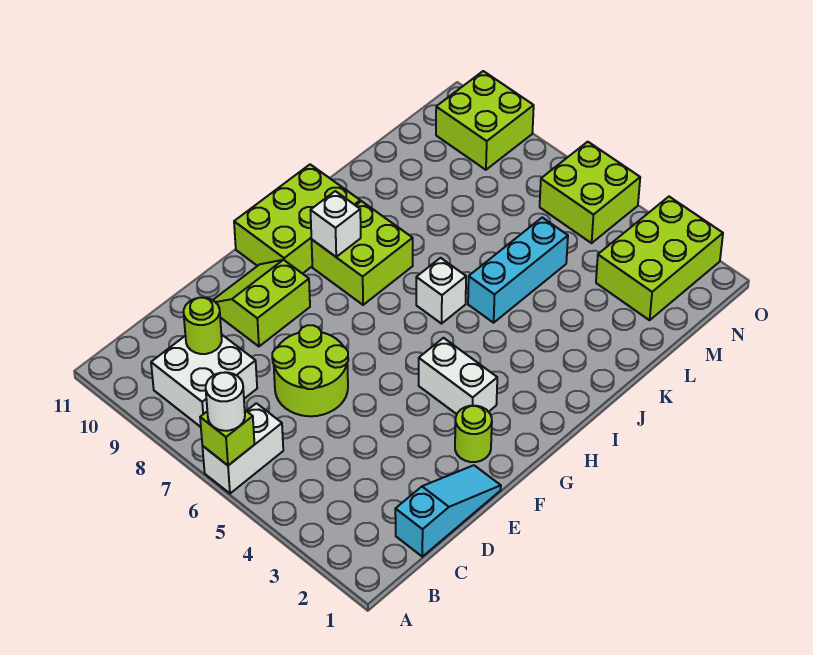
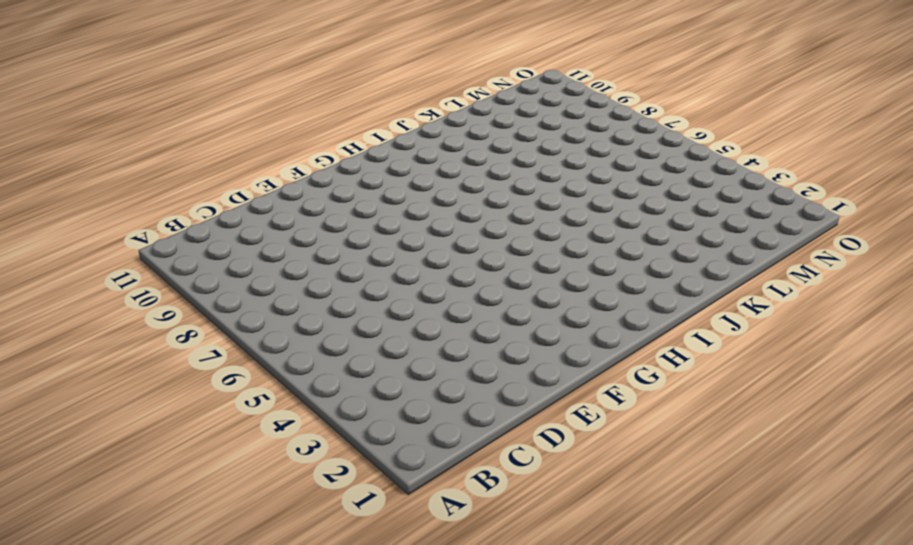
none -> white 1x2 brick [202,403,283,493]
none -> white 2x2 brick [151,334,257,427]
none -> cyan 1x3 slope [395,465,501,557]

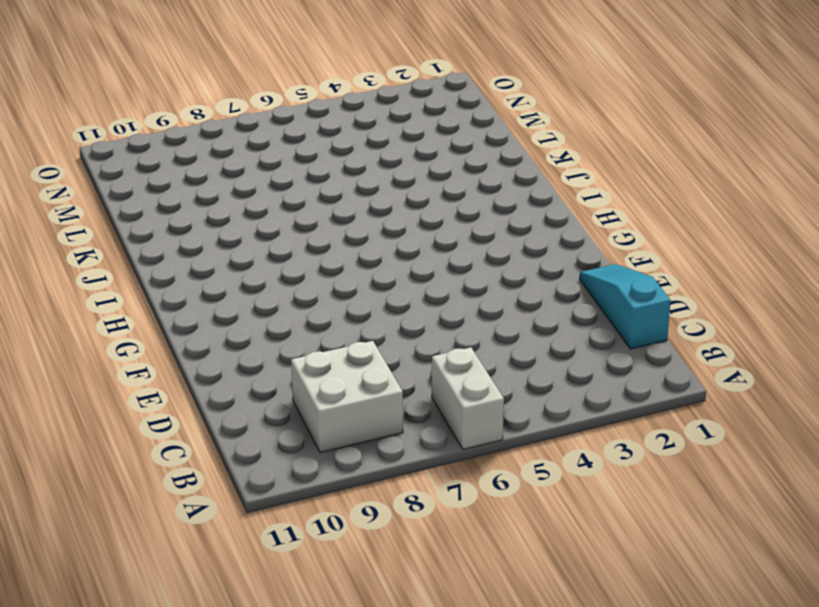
none -> lime 2x2 round brick [272,325,348,416]
none -> lime 2x2 slope [213,260,310,346]
none -> lime 1x1 round brick [455,406,492,462]

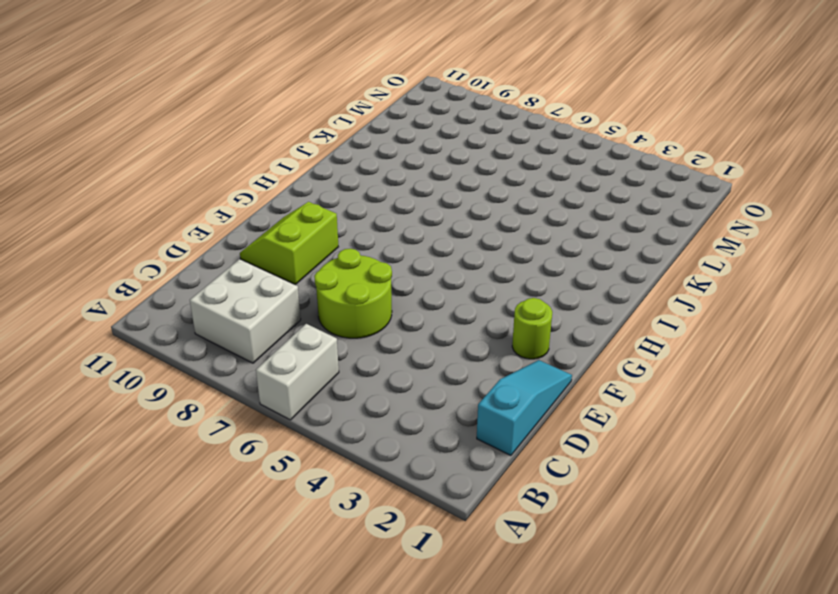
none -> white 1x2 brick [419,338,497,414]
none -> lime 2x3 brick [234,164,360,274]
none -> lime 2x2 brick [312,201,413,305]

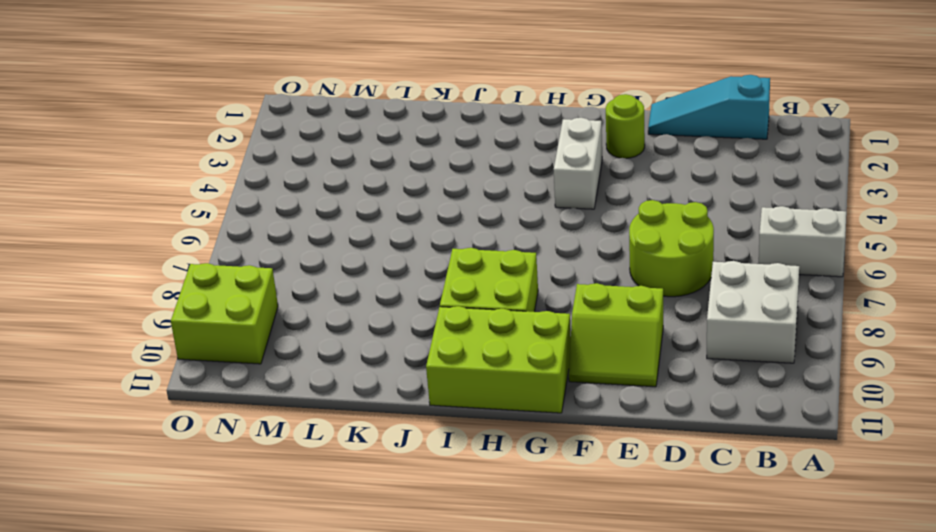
none -> white 1x1 brick [416,258,466,324]
none -> cyan 1x3 brick [468,218,568,323]
none -> lime 2x3 brick [596,197,723,320]

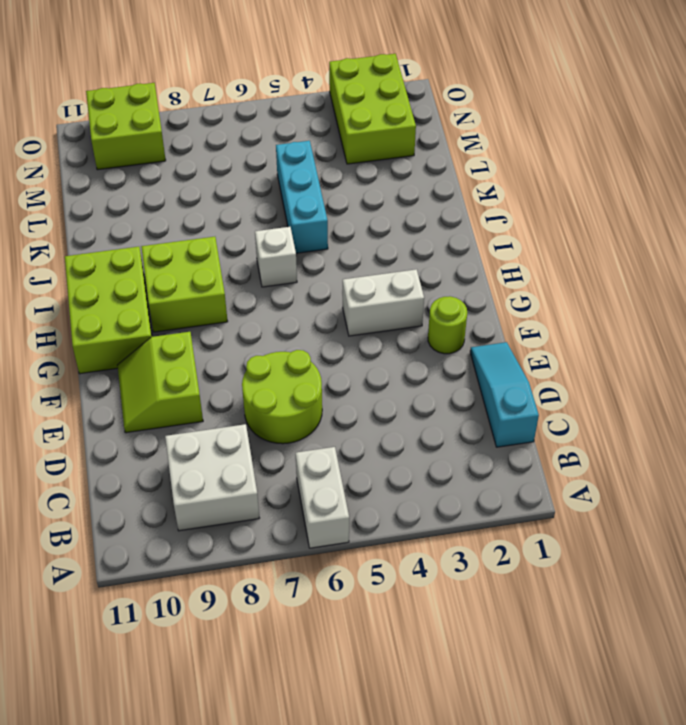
none -> lime 2x2 brick [540,142,640,243]
none -> lime 1x1 brick [200,410,255,465]
none -> lime 1x1 round brick [184,298,222,354]

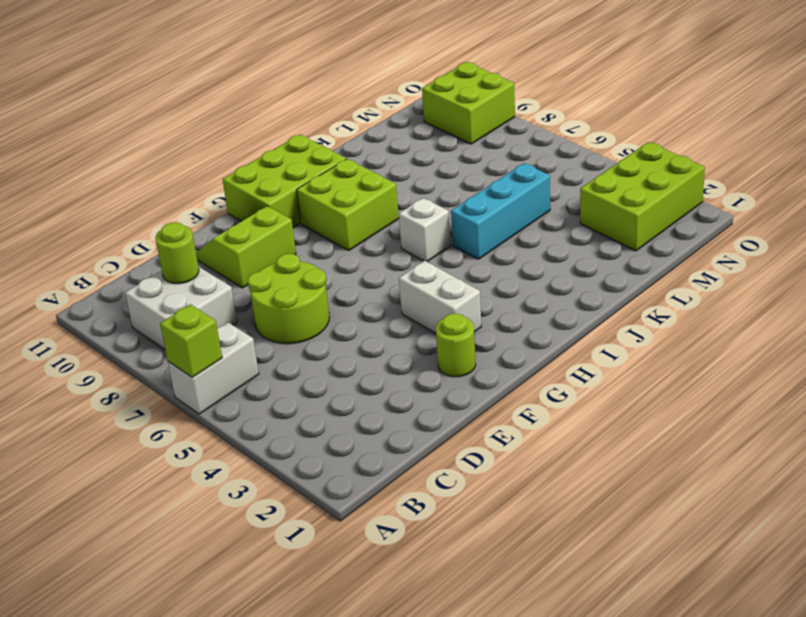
none -> cyan 1x3 slope [395,465,501,557]
none -> lime 2x2 brick [540,142,640,243]
none -> white 1x1 brick [310,191,361,257]

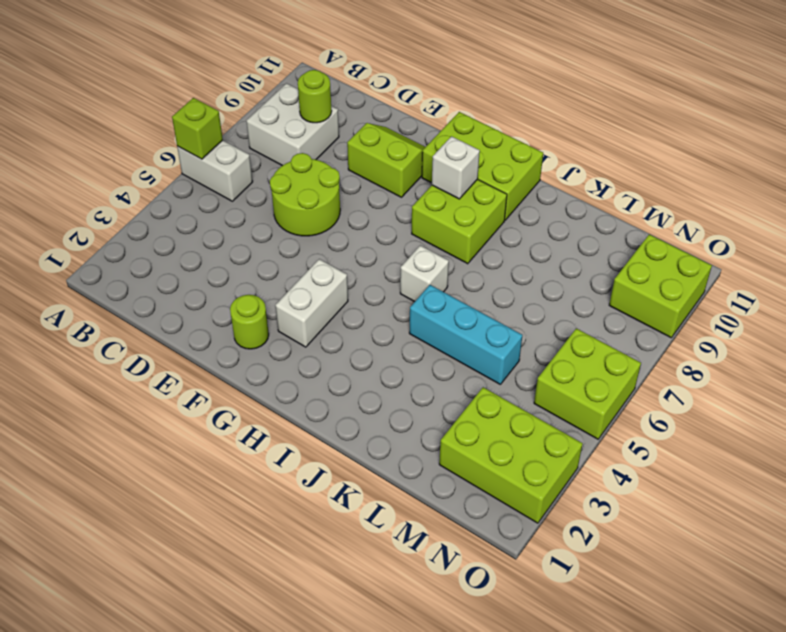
none -> cyan 1x3 slope [395,465,501,557]
none -> white 1x1 round brick [206,372,245,431]

